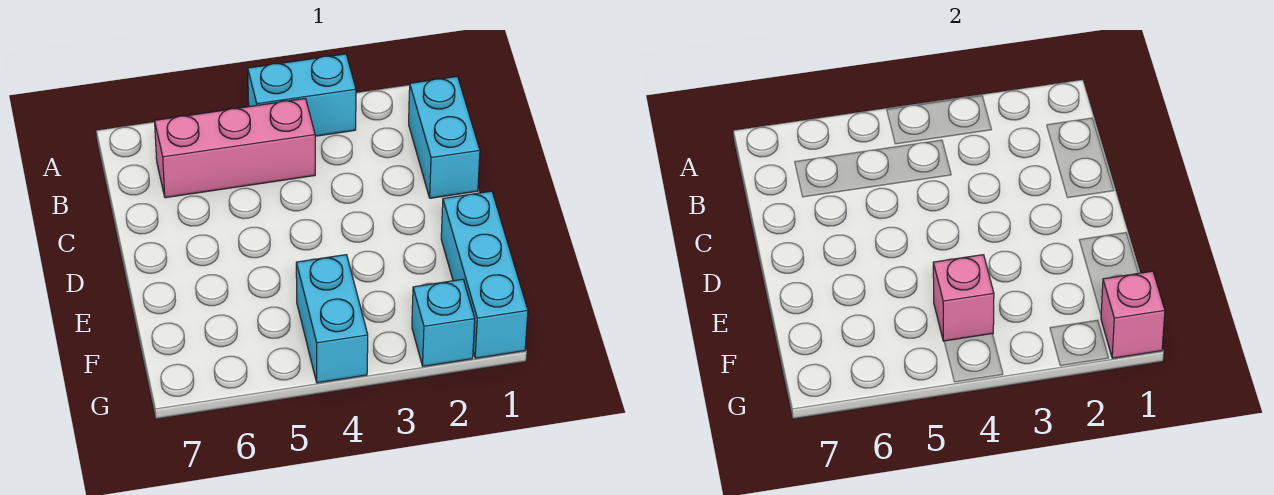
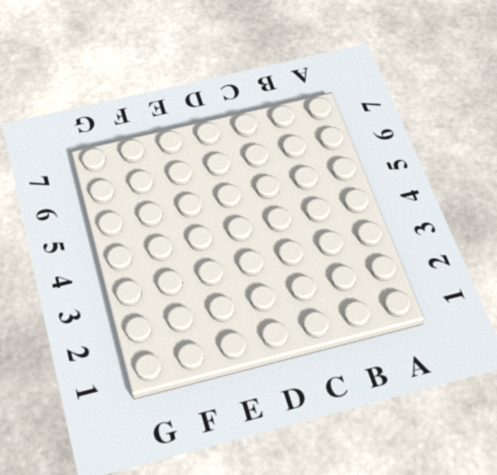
none -> cyan 1x2 brick [248,54,356,136]
none -> cyan 1x2 brick [409,76,480,198]

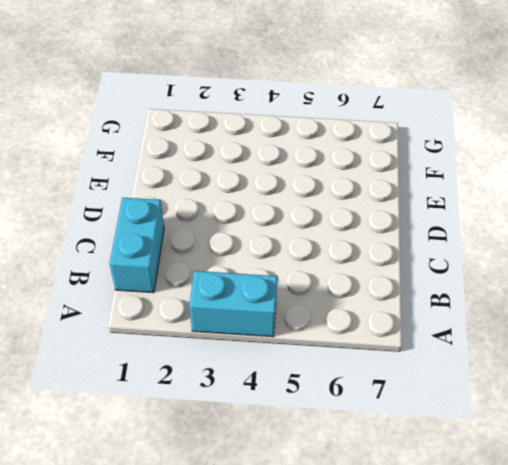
none -> pink 1x3 brick [155,99,315,198]
none -> cyan 1x3 brick [441,191,528,358]

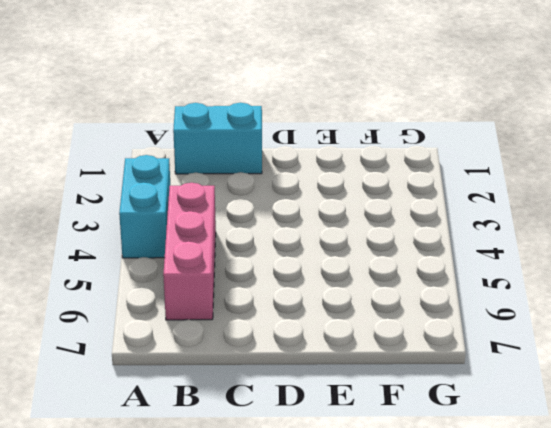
none -> cyan 1x3 brick [441,191,528,358]
none -> cyan 1x2 brick [296,255,368,383]

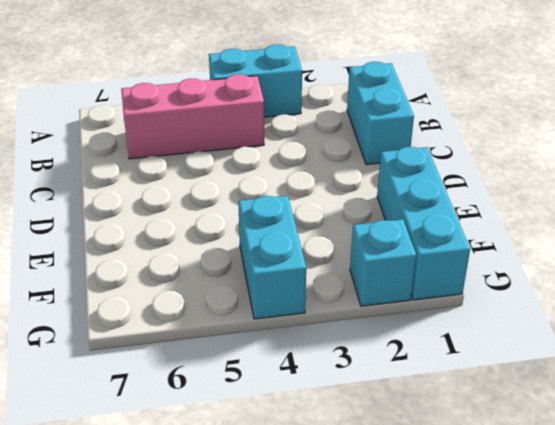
none -> pink 1x1 brick [933,255,994,341]
none -> pink 1x1 brick [1101,271,1165,358]

